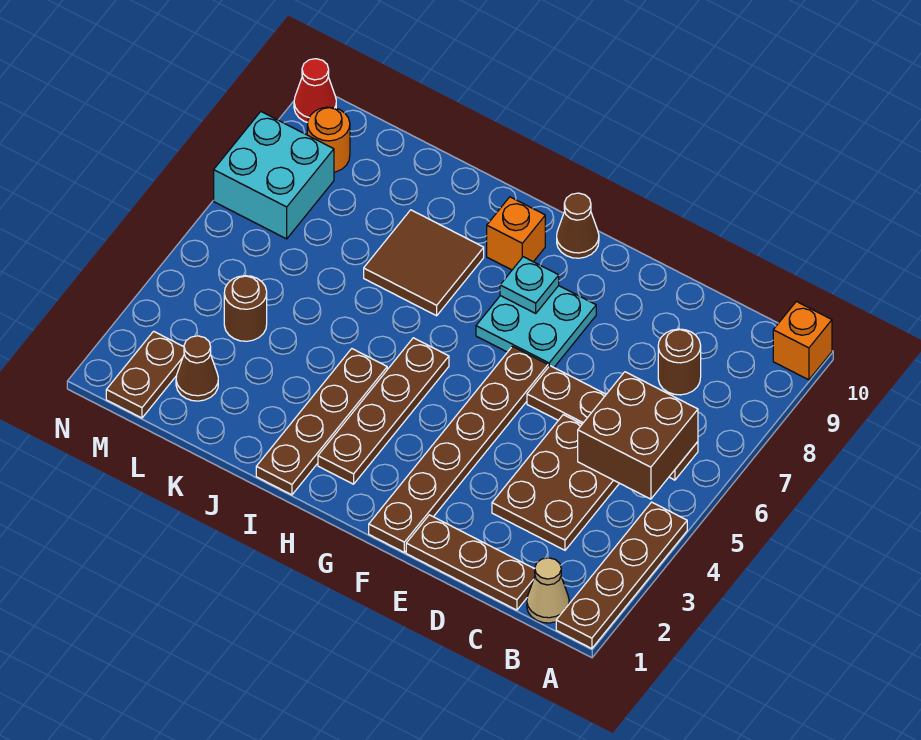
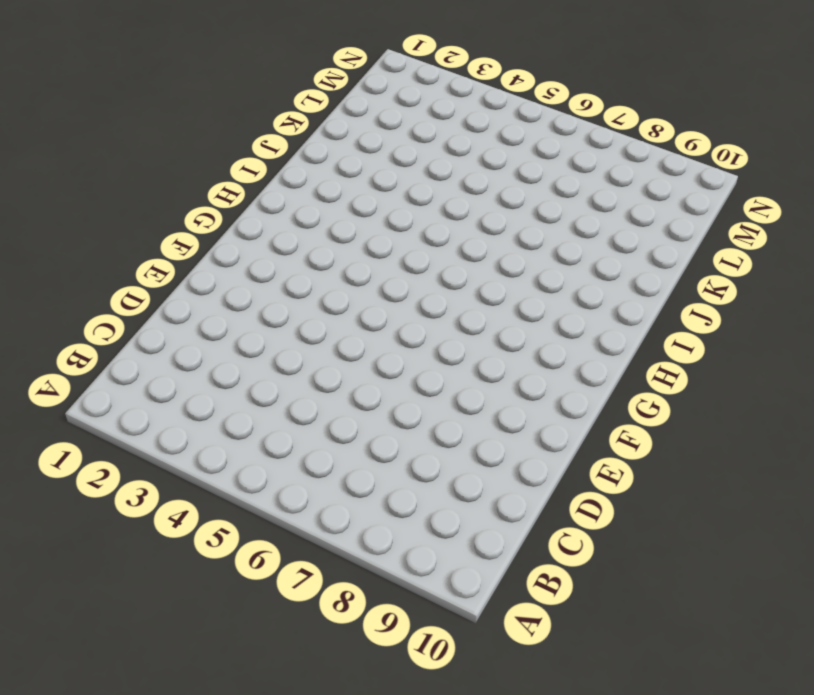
none -> brown 1x4 plate [556,502,687,649]
none -> orange 1x1 brick [773,301,832,380]
none -> tan 1x1 cone [527,558,569,623]

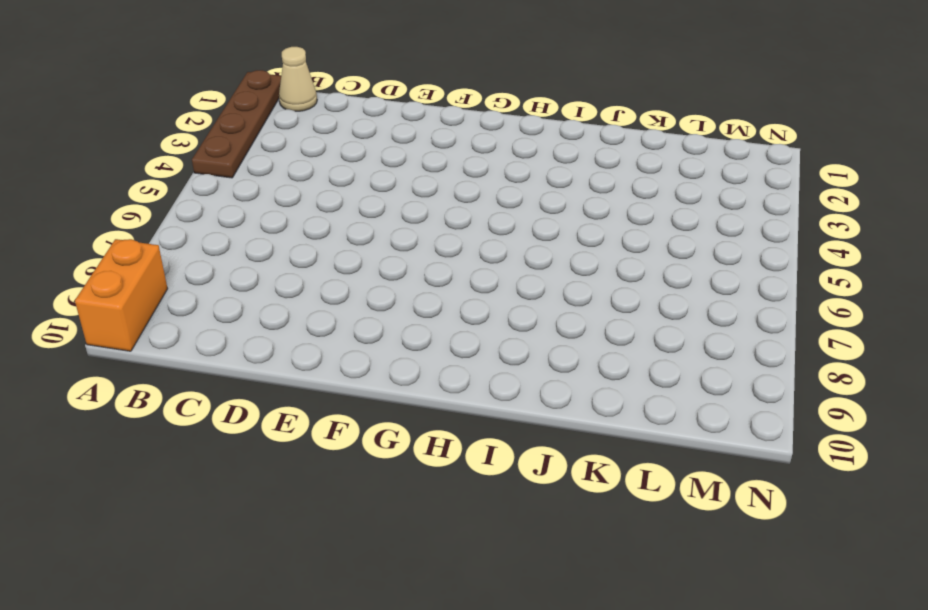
orange 1x2 brick [75,239,168,351] -> orange 1x1 brick [773,301,832,380]
none -> brown 1x4 plate [527,366,698,480]
none -> brown 1x3 plate [406,515,535,610]
none -> brown 2x3 plate [492,415,619,550]

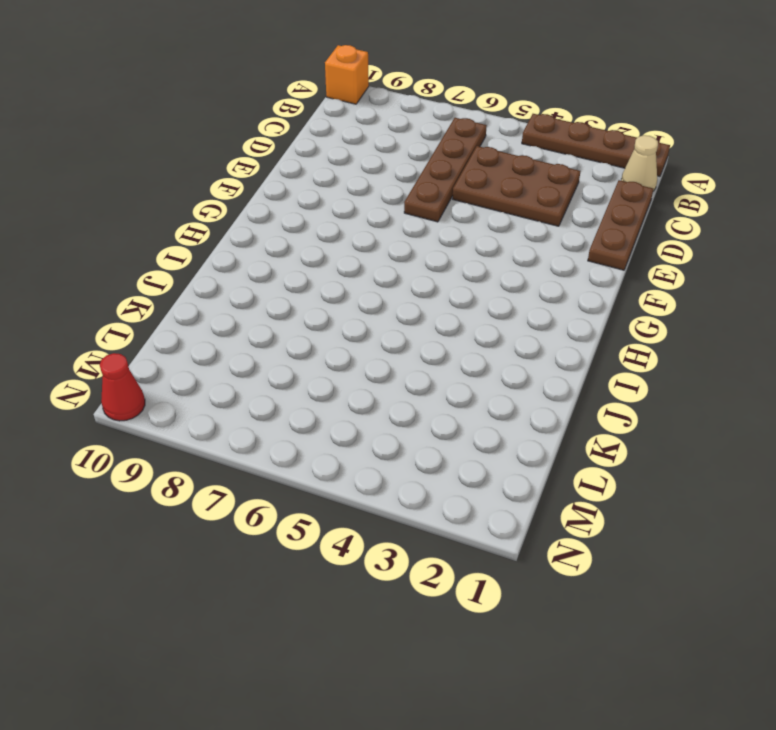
none -> brown 1x1 round brick [658,329,701,395]
none -> brown 1x6 plate [369,346,548,552]
none -> cyan 2x2 plate [476,286,596,367]

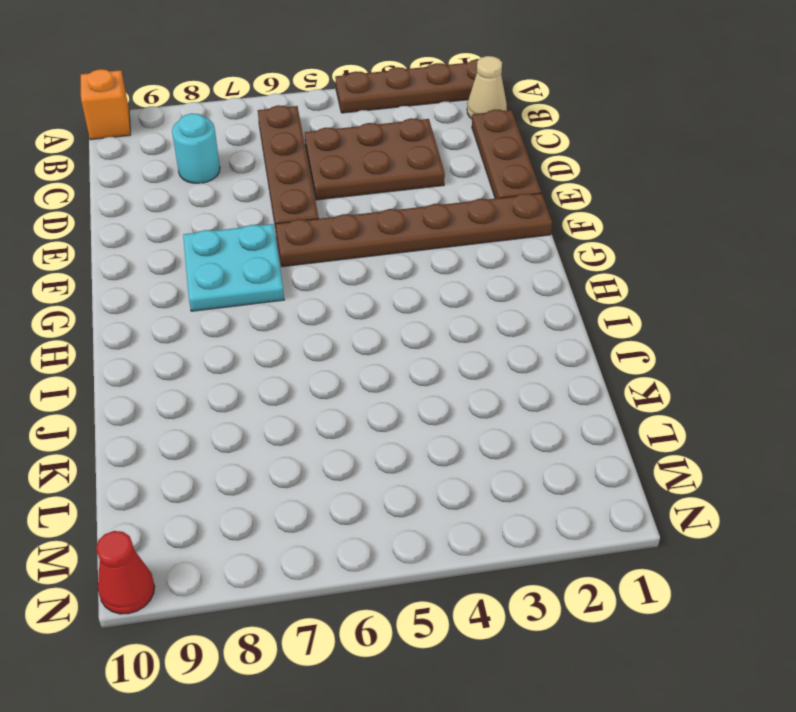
cyan 1x1 round brick [172,113,220,183] -> brown 1x1 round brick [658,329,701,395]
none -> brown 1x1 cone [557,193,599,258]
none -> brown 1x4 plate [318,338,449,484]
none -> orange 1x1 brick [487,197,545,270]

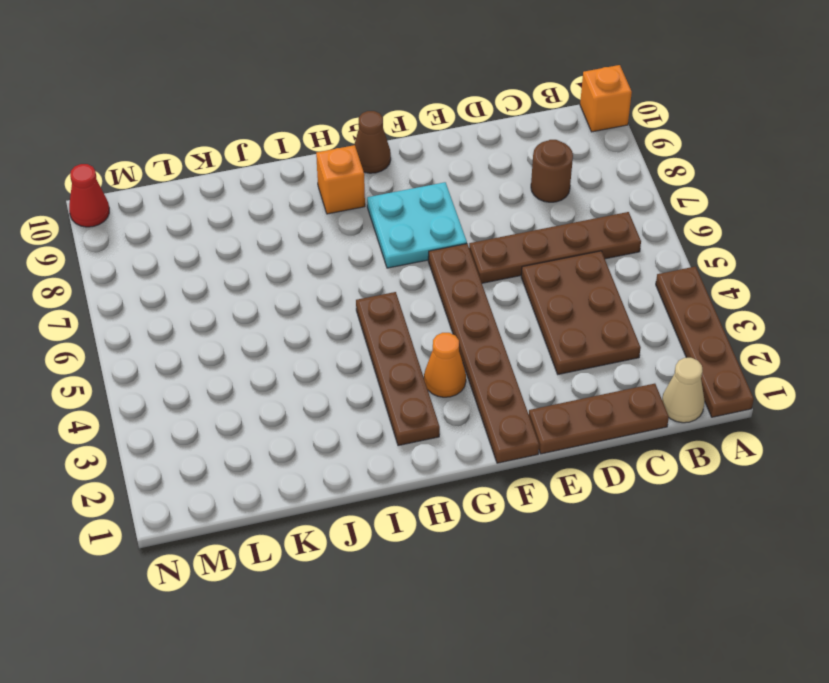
orange 1x1 cone [424,333,466,397] -> none
none -> brown 1x4 plate [256,349,387,495]
none -> brown 2x2 tile [364,210,484,316]
none -> brown 1x1 cone [176,336,218,401]

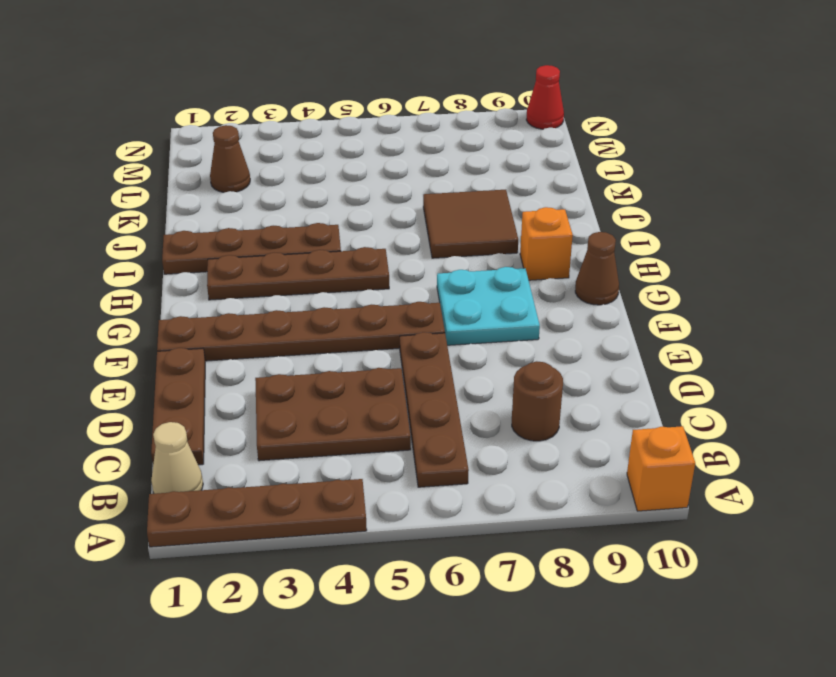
none -> brown 1x1 round brick [224,276,267,341]
none -> brown 1x2 plate [106,331,184,418]
none -> cyan 2x2 brick [214,112,334,239]

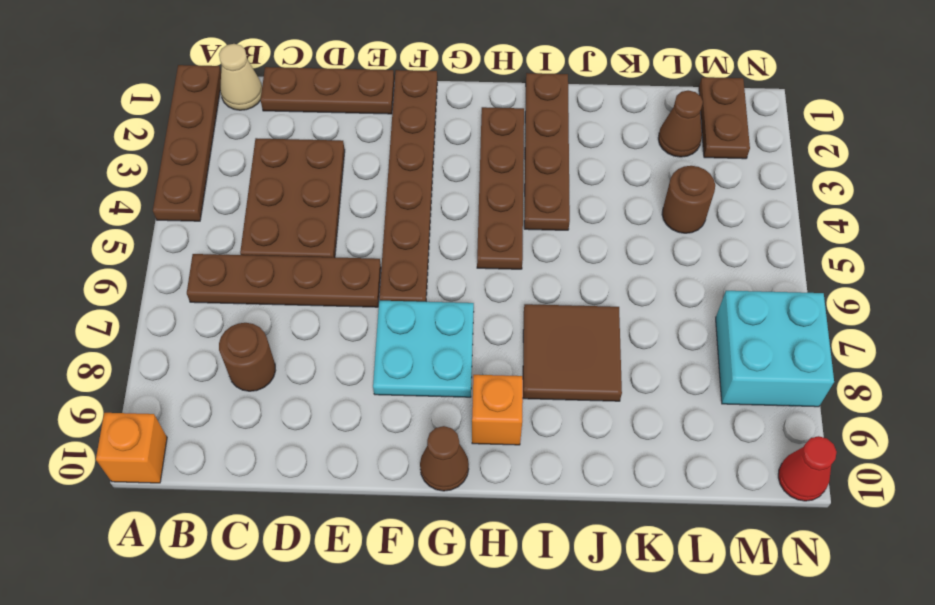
none -> orange 1x1 round brick [307,107,350,172]
none -> brown 2x2 brick [578,372,698,499]
none -> cyan 1x1 plate [500,257,559,313]

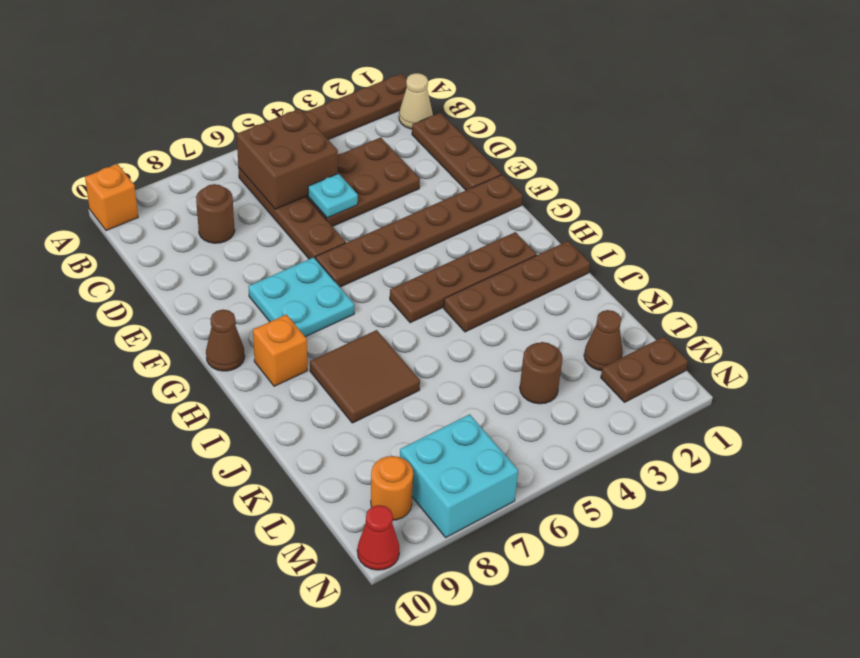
cyan 1x1 plate [308,174,358,218] -> cyan 1x1 plate moved to [500,257,559,313]

